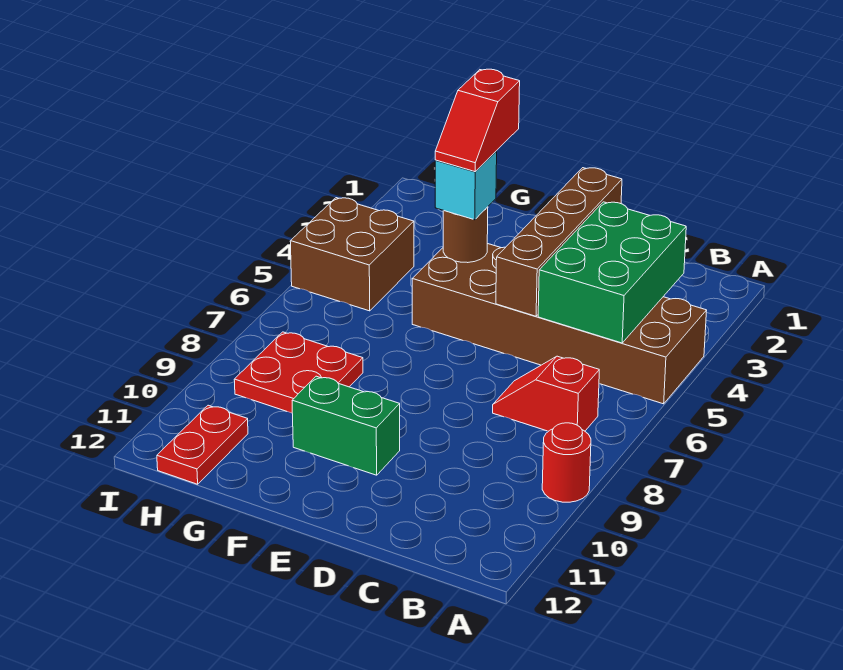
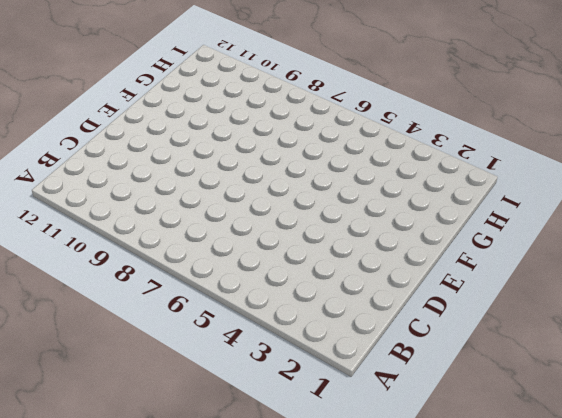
none -> brown 2x6 brick [412,243,707,404]
none -> red 1x1 round brick [542,423,591,502]
none -> red 1x2 slope [493,356,599,431]

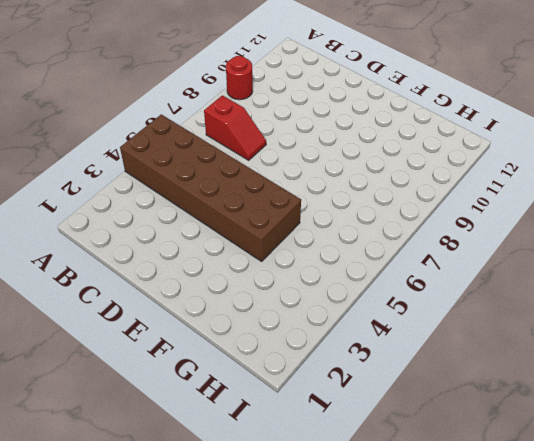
none -> green 1x2 brick [292,376,400,475]
none -> red 2x2 plate [234,332,363,413]
none -> brown 2x2 brick [290,198,414,311]

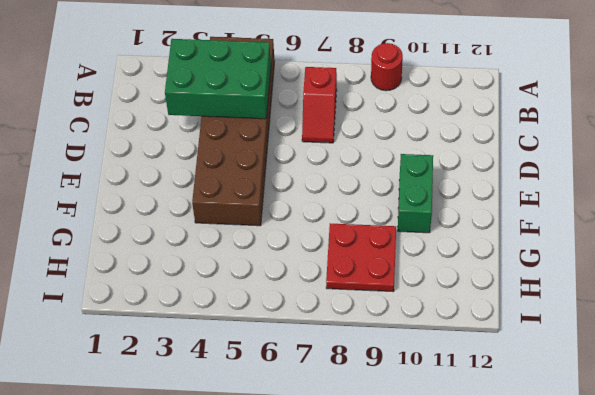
none -> brown 2x2 brick [290,198,414,311]
none -> red 1x2 plate [157,405,248,484]
none -> brown 1x4 brick [496,168,622,316]

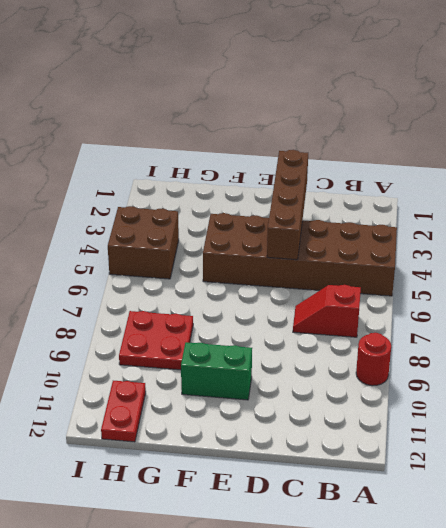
none -> green 2x3 brick [538,202,686,343]
none -> brown 1x1 round brick [443,207,488,263]
none -> cyan 1x1 brick [435,151,497,220]

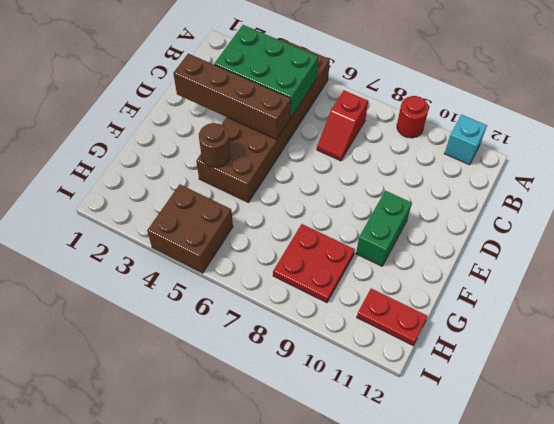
cyan 1x1 brick [445,115,487,165] -> cyan 1x1 brick moved to [435,151,497,220]
none -> red 1x2 slope [435,69,520,172]

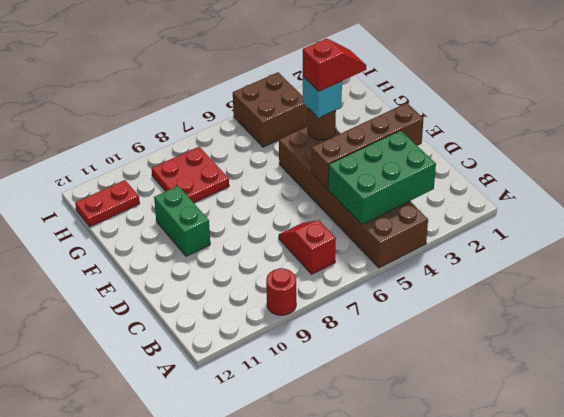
red 1x2 slope [303,38,366,91] -> red 1x2 slope turned to [435,69,520,172]

